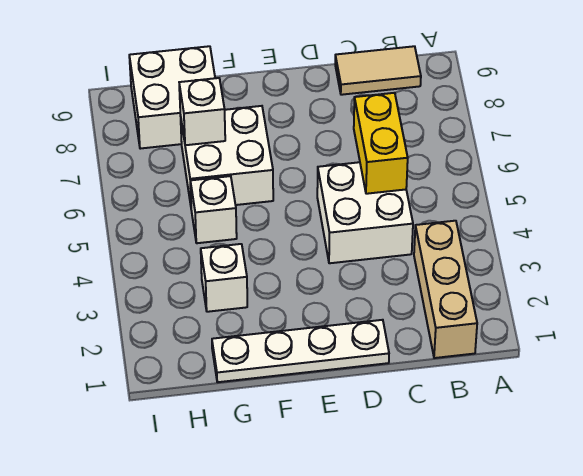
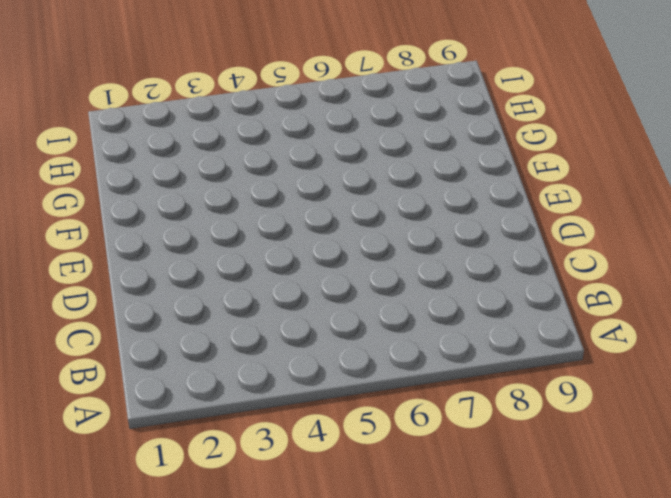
none -> tan 1x3 brick [414,221,477,358]
none -> tan 1x2 tile [335,46,421,95]

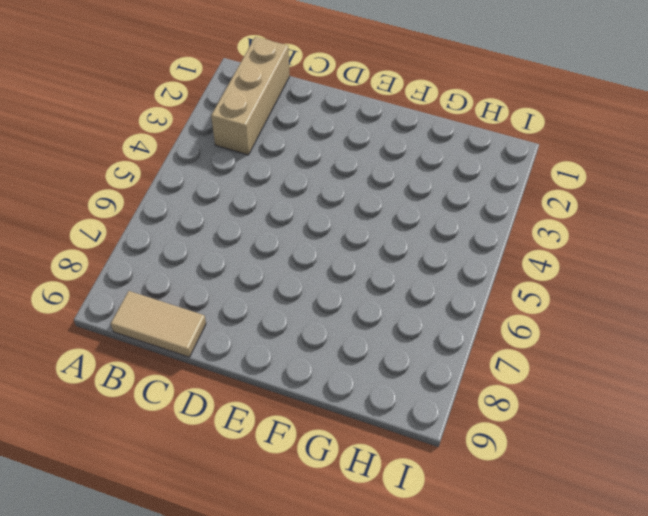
none -> white 2x2 brick [317,162,413,263]
none -> white 1x4 plate [212,320,389,382]

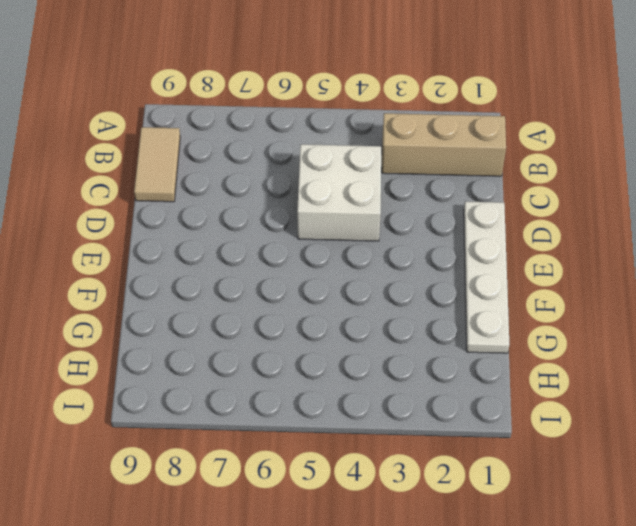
none -> white 2x2 brick [180,106,273,205]
none -> white 1x1 brick [201,244,247,312]

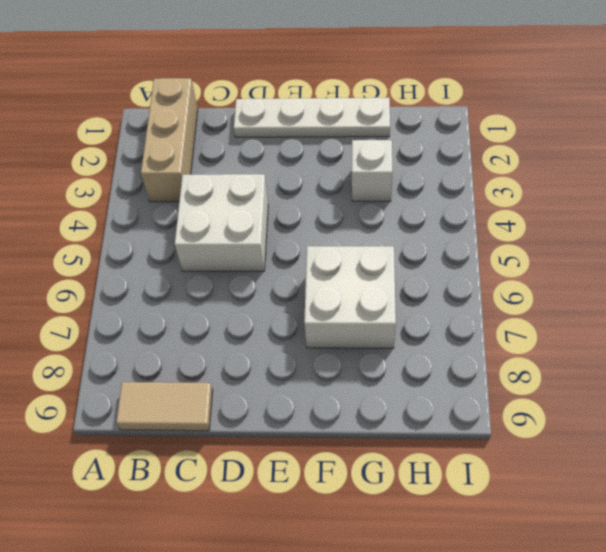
none -> white 1x1 brick [190,176,237,243]
none -> white 2x2 brick [129,46,215,149]

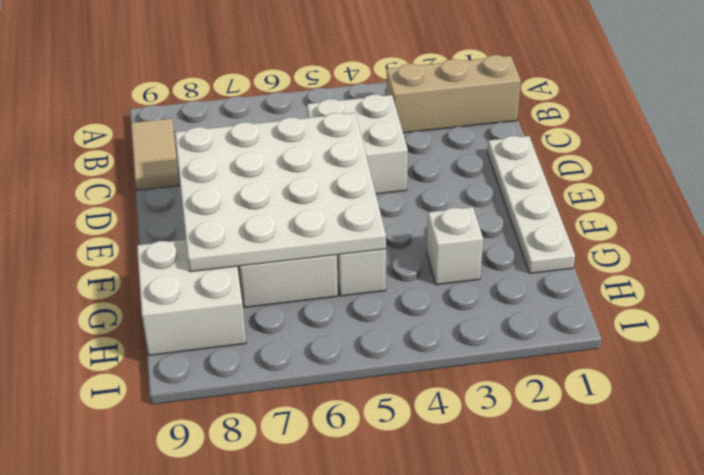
white 4x4 plate [175,113,386,272] -> white 1x1 brick [179,78,225,145]
none -> yellow 1x2 brick [354,93,408,194]

